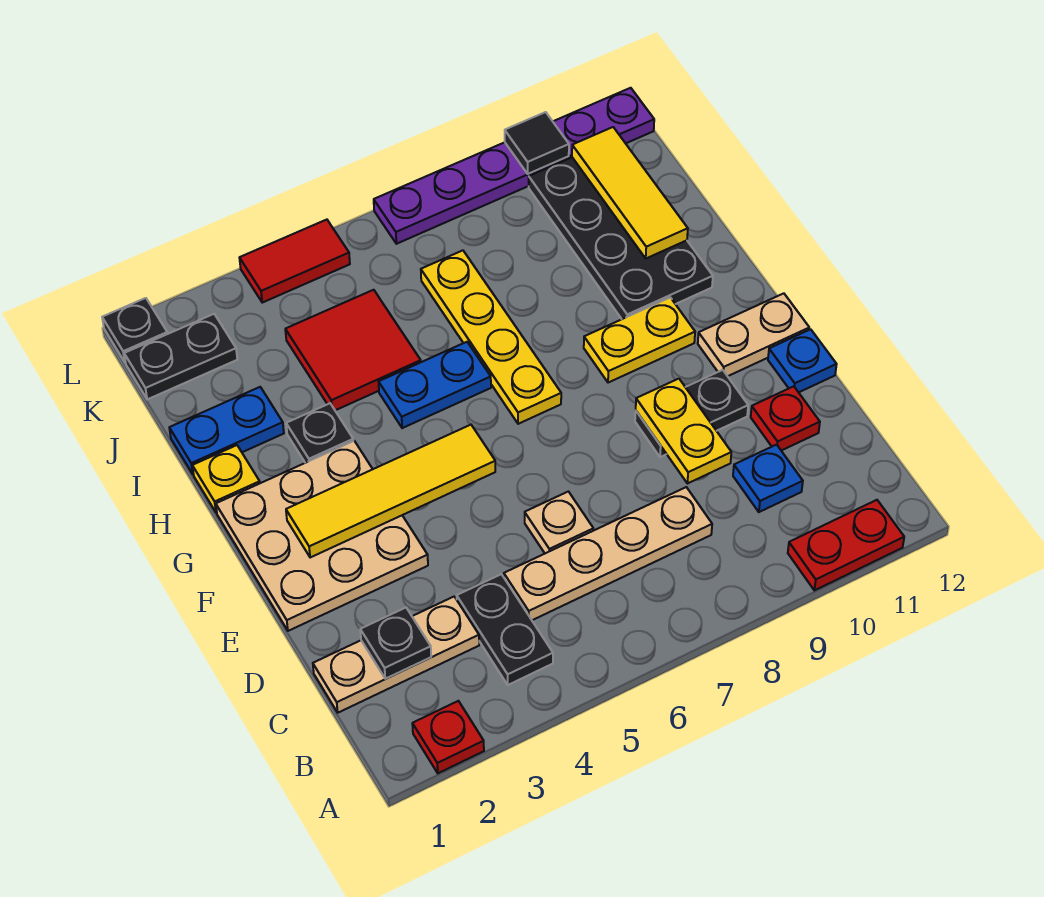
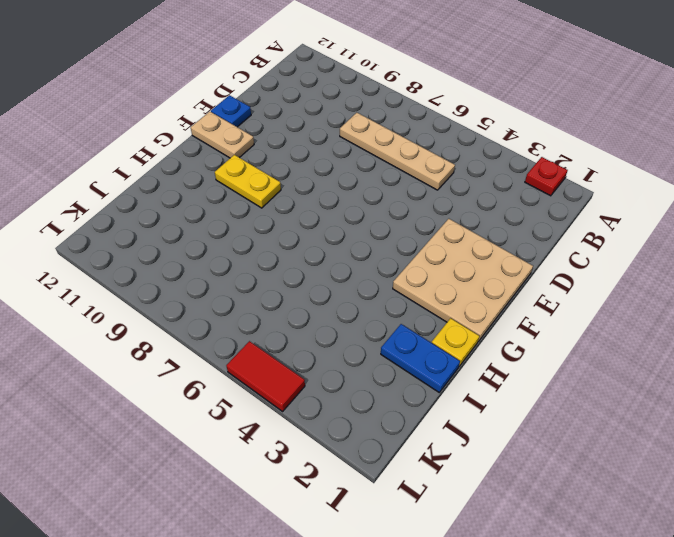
none -> red 1x2 plate [788,500,904,590]
none -> black 1x2 plate [457,574,553,685]
none -> tan 1x3 plate [313,597,479,713]

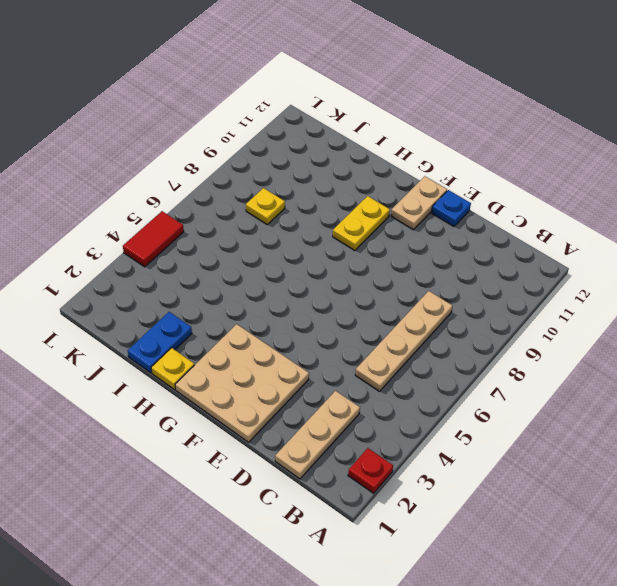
yellow 1x1 plate [246,188,285,224] -> none
none -> red 1x2 plate [788,500,904,590]
none -> black 1x2 plate [457,574,553,685]
none -> blue 1x1 plate [733,445,803,512]

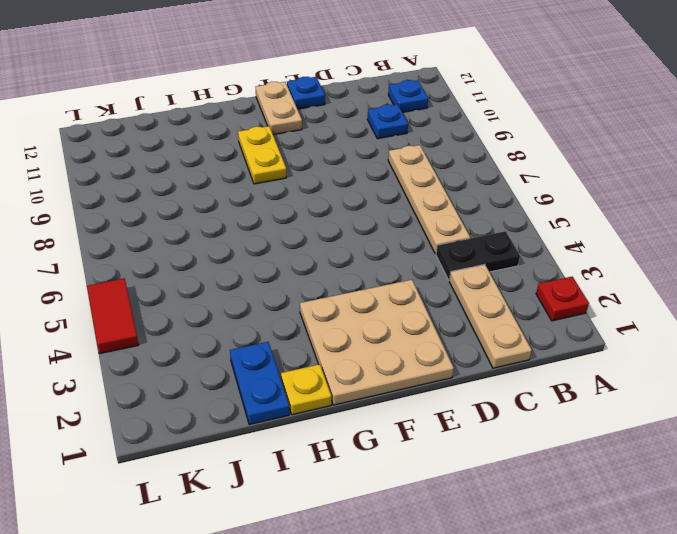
blue 1x1 plate [388,80,428,112] -> none
none -> red 1x2 plate [788,500,904,590]
none -> tan 1x1 plate [525,492,593,553]
none -> red 1x1 plate [751,386,820,451]

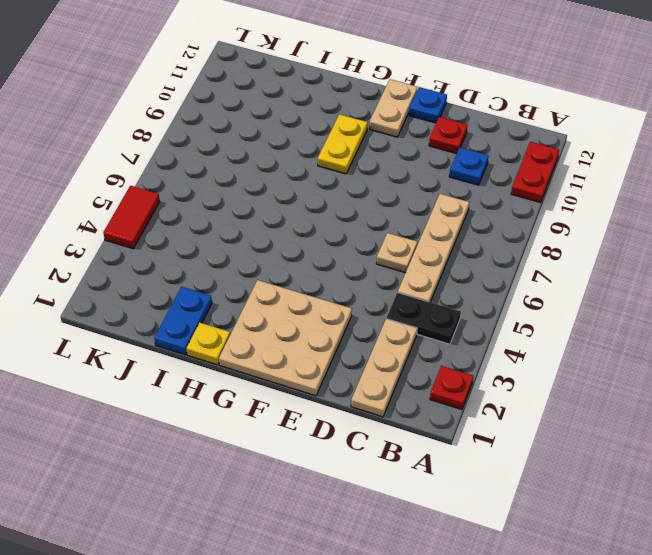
none -> black 1x2 plate [635,370,748,457]
none -> yellow 1x4 plate [421,250,561,424]
none -> black 1x1 plate [286,403,353,463]

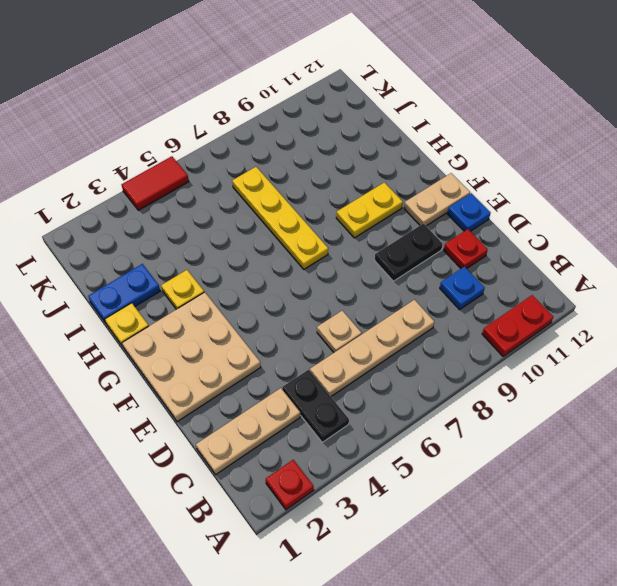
yellow 1x1 plate [161,270,204,309] -> black 1x1 plate [286,403,353,463]
none -> blue 1x2 plate [379,342,491,428]
none -> black 2x4 plate [529,157,713,319]
none -> red 2x2 tile [285,290,421,410]

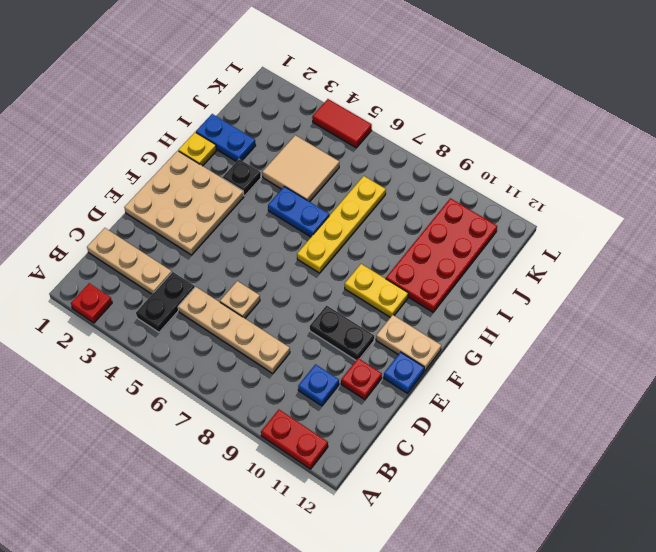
red 2x4 plate [386,198,497,312] -> black 2x4 plate [529,157,713,319]
tan 2x2 tile [262,135,339,202] -> red 2x2 tile [285,290,421,410]
none -> black 1x2 plate [124,314,237,400]
none -> black 1x1 plate [102,298,167,363]
none -> purple 1x6 plate [374,88,654,244]

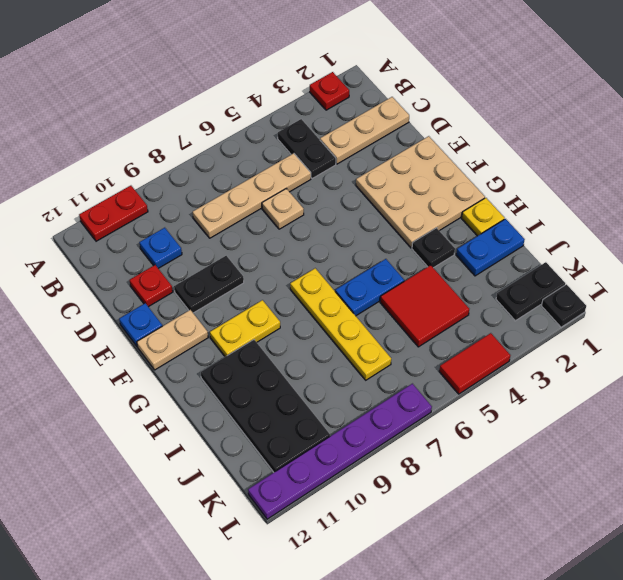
none -> black 1x1 plate [360,608,431,679]
none -> yellow 1x2 plate [636,379,731,484]
none -> yellow 1x4 tile [286,425,495,558]

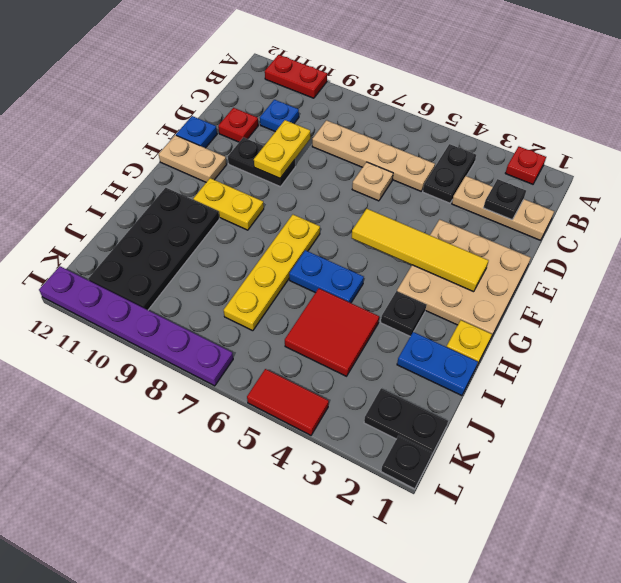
none -> yellow 1x3 tile [572,127,688,258]
none -> black 1x1 tile [505,112,569,174]

